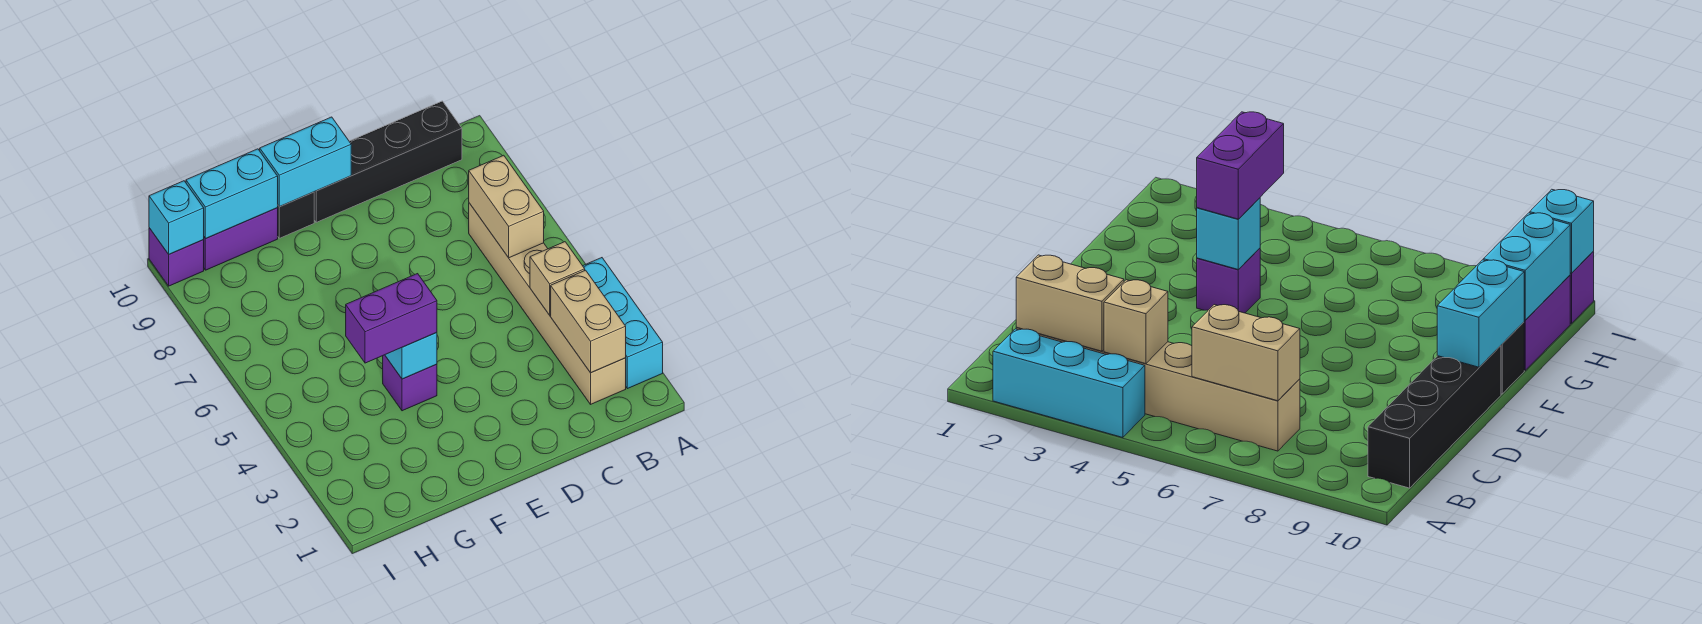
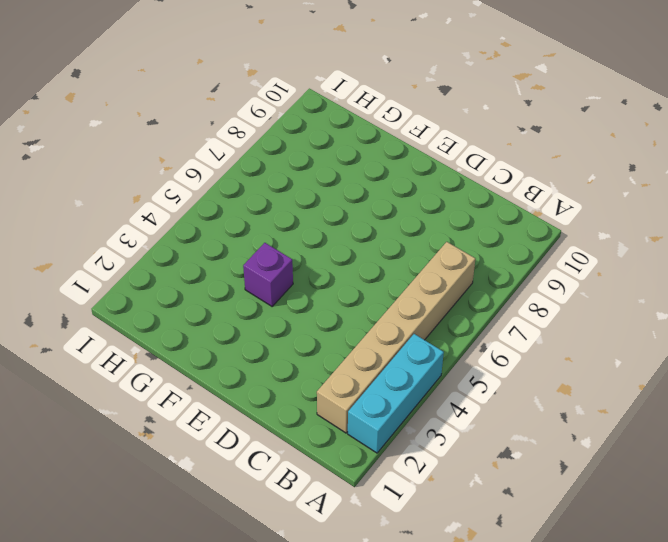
none -> black 1x4 brick [314,101,462,222]
none -> black 1x1 brick [278,192,314,238]
none -> purple 1x2 brick [204,208,278,270]

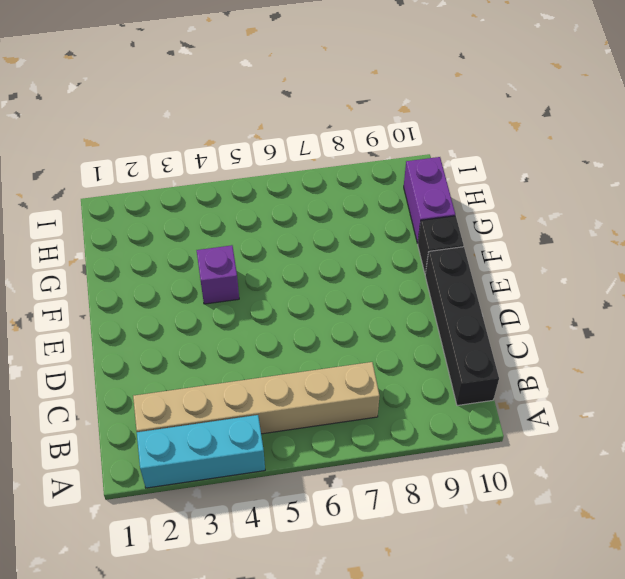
none -> purple 1x1 brick [149,228,204,286]
none -> tan 1x2 brick [551,270,626,373]
none -> tan 1x1 brick [530,242,585,315]

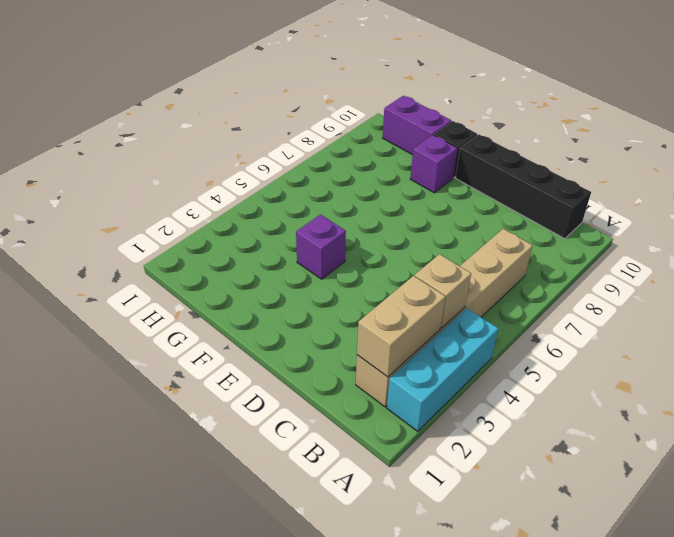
purple 1x1 brick [410,135,458,193] -> purple 1x1 brick moved to [149,228,204,286]
none -> tan 1x2 brick [469,155,544,258]
none -> cyan 1x2 brick [260,117,351,207]
none -> cyan 1x1 brick [385,333,437,379]

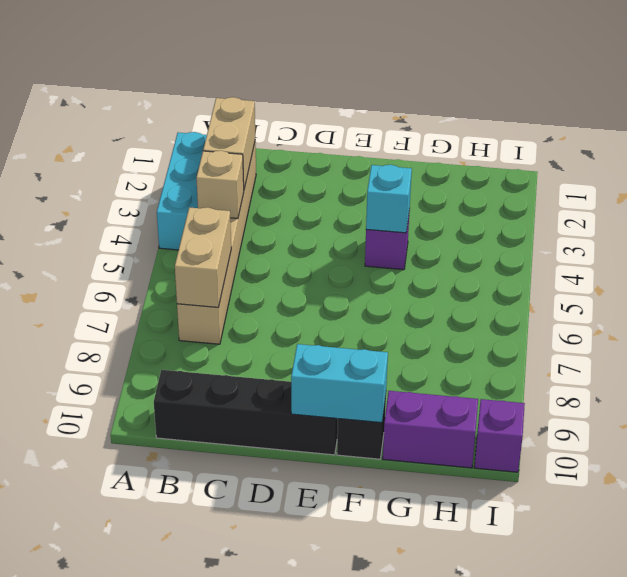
none -> cyan 1x2 brick [186,149,278,239]
none -> cyan 1x1 brick [149,181,204,254]
none -> purple 1x2 brick [346,274,437,363]

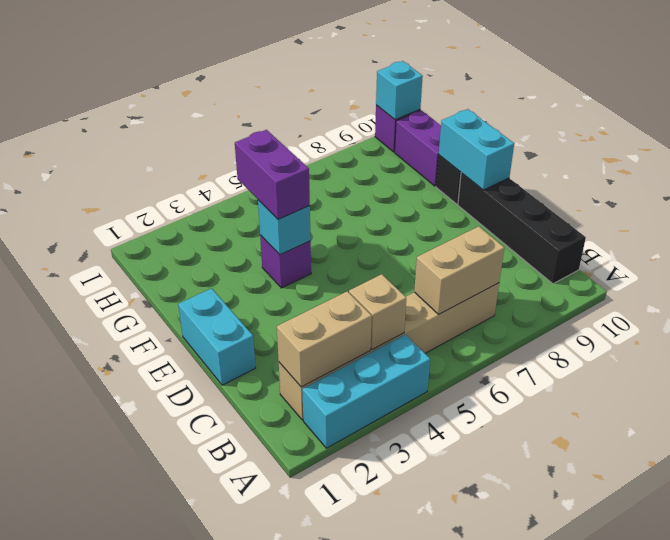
cyan 1x2 brick [178,288,255,385] -> cyan 1x2 brick moved to [186,149,278,239]

